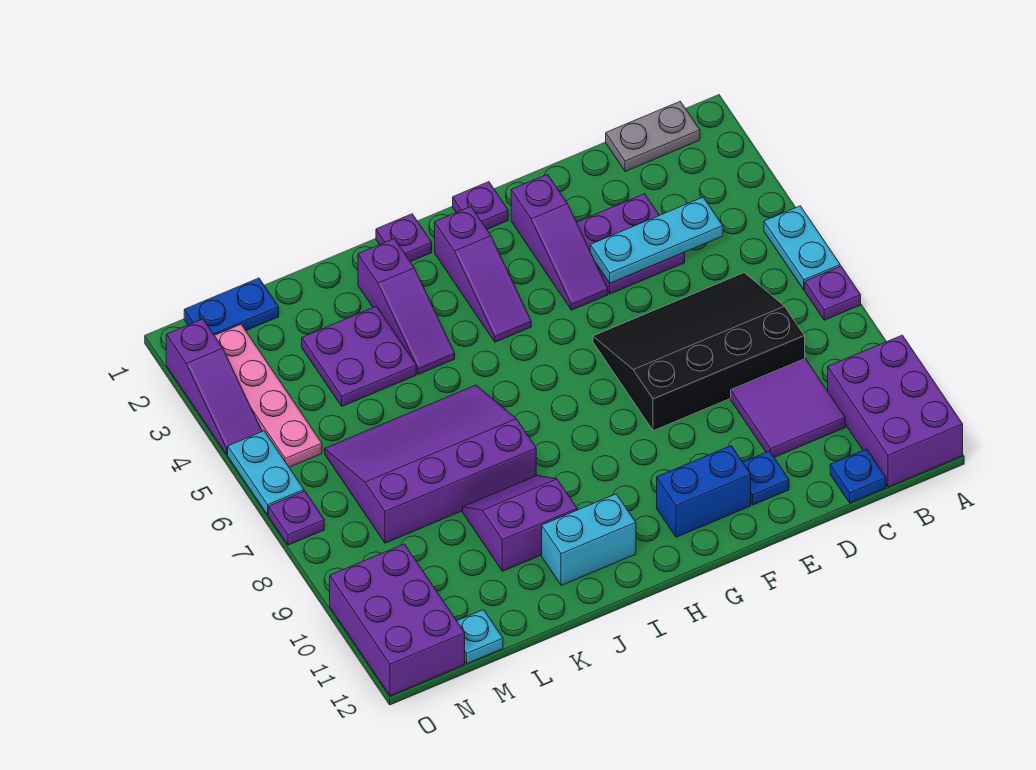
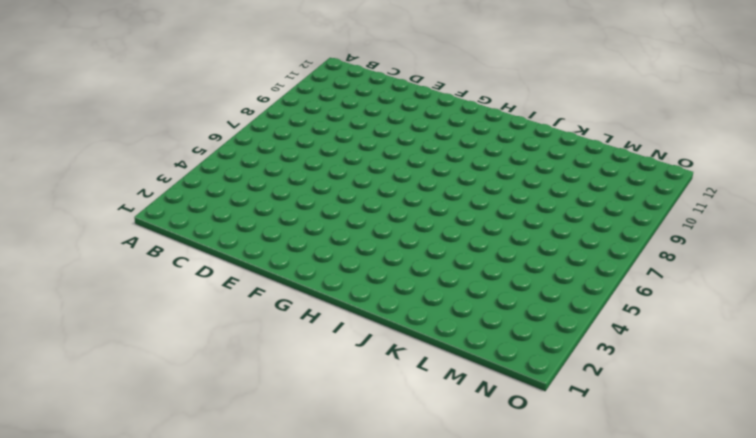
none -> cyan 1x2 plate [764,206,840,290]
none -> purple 1x1 plate [805,266,861,320]
none -> purple 2x3 brick [828,335,963,487]

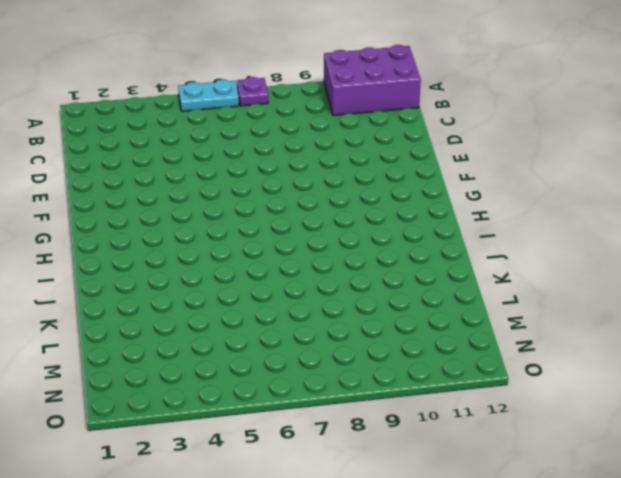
none -> grey 1x2 plate [606,101,700,172]
none -> black 3x4 slope [593,273,805,431]
none -> purple 2x2 tile [731,359,845,457]

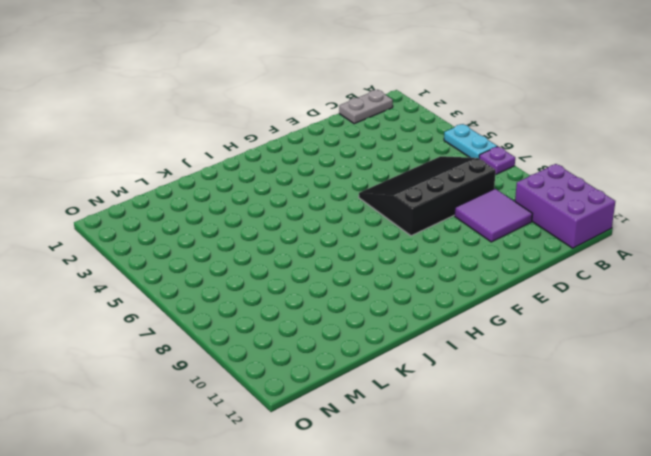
none -> blue 1x1 plate [830,449,886,503]
none -> purple 2x2 plate [577,194,685,294]
none -> blue 1x1 plate [743,451,789,505]

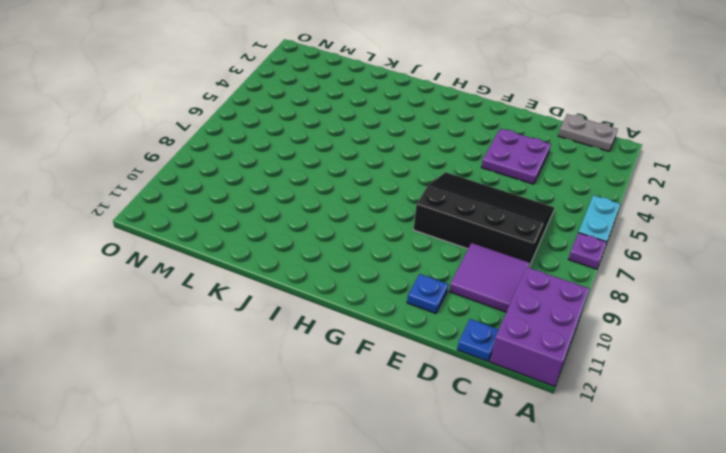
none -> purple 1x3 slope [511,174,608,310]
none -> blue 1x2 brick [657,446,751,537]
none -> purple 1x1 plate [453,182,508,229]

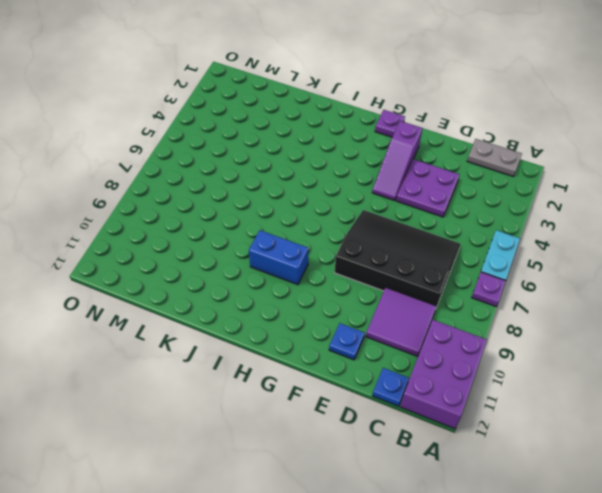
blue 1x2 brick [249,230,308,285] -> blue 1x2 brick moved to [657,446,751,537]
none -> purple 1x3 slope [435,207,531,342]
none -> purple 1x1 plate [376,214,432,262]
none -> cyan 1x2 brick [542,494,636,585]

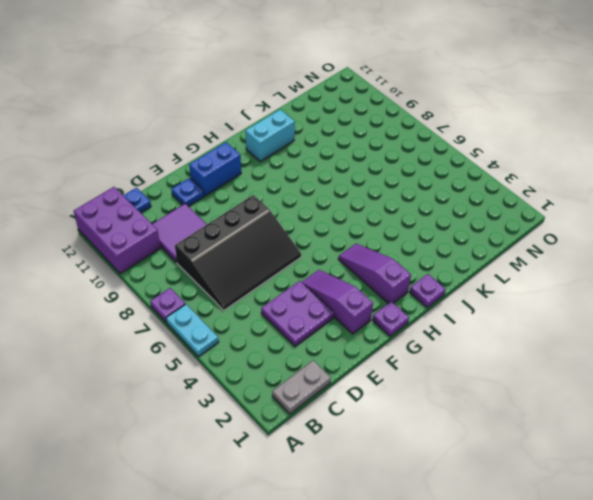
none -> purple 1x3 slope [358,239,455,374]
none -> purple 3x4 slope [325,385,536,543]
none -> purple 2x2 slope [463,476,577,571]

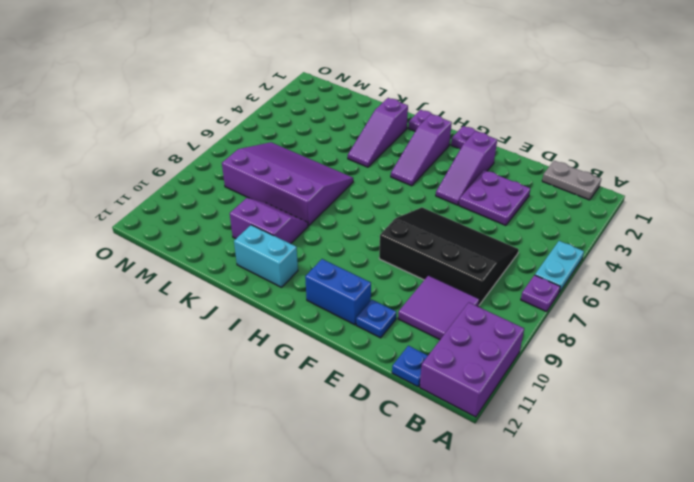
none -> purple 2x2 plate [302,306,416,406]
none -> blue 1x2 plate [184,278,279,335]
none -> cyan 1x1 plate [457,610,503,664]

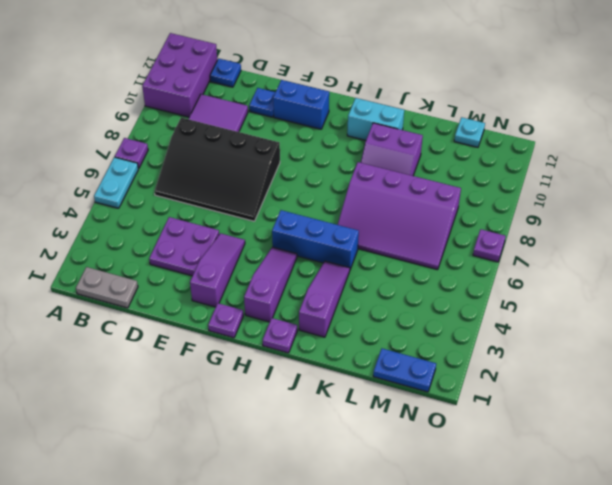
blue 1x3 brick [272,210,359,269] -> none
none -> purple 2x2 plate [302,306,416,406]
none -> pink 1x4 plate [214,324,322,467]
none -> purple 2x3 brick [330,544,465,696]

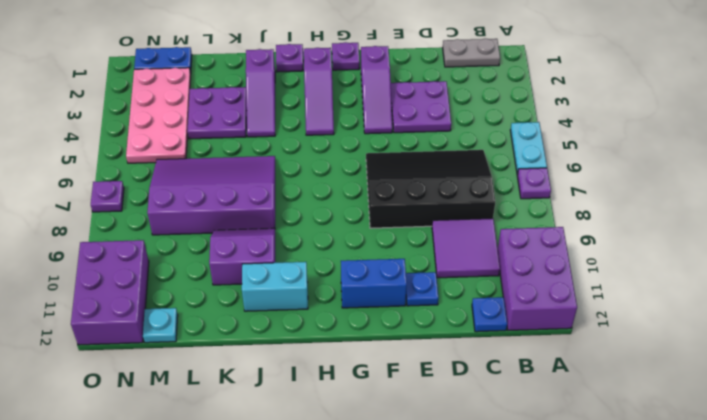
pink 2x4 plate [126,68,191,163] -> pink 1x4 plate [214,324,322,467]
none -> purple 1x3 slope [166,319,262,455]
none -> cyan 1x2 plate [228,431,304,515]
none -> cyan 1x3 plate [590,197,723,283]

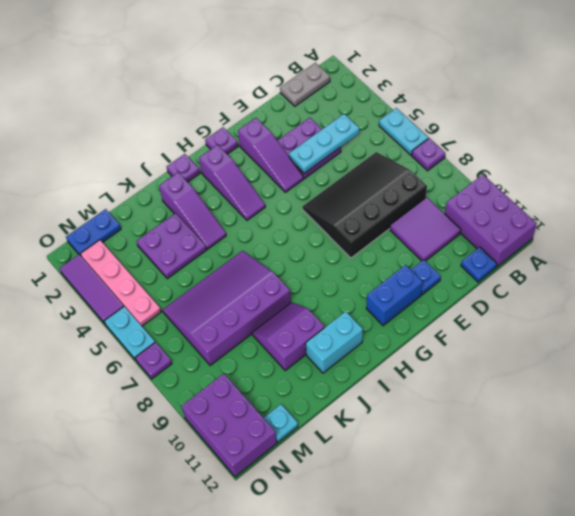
purple 1x3 tile [60,255,124,324] -> purple 1x3 slope [166,319,262,455]

